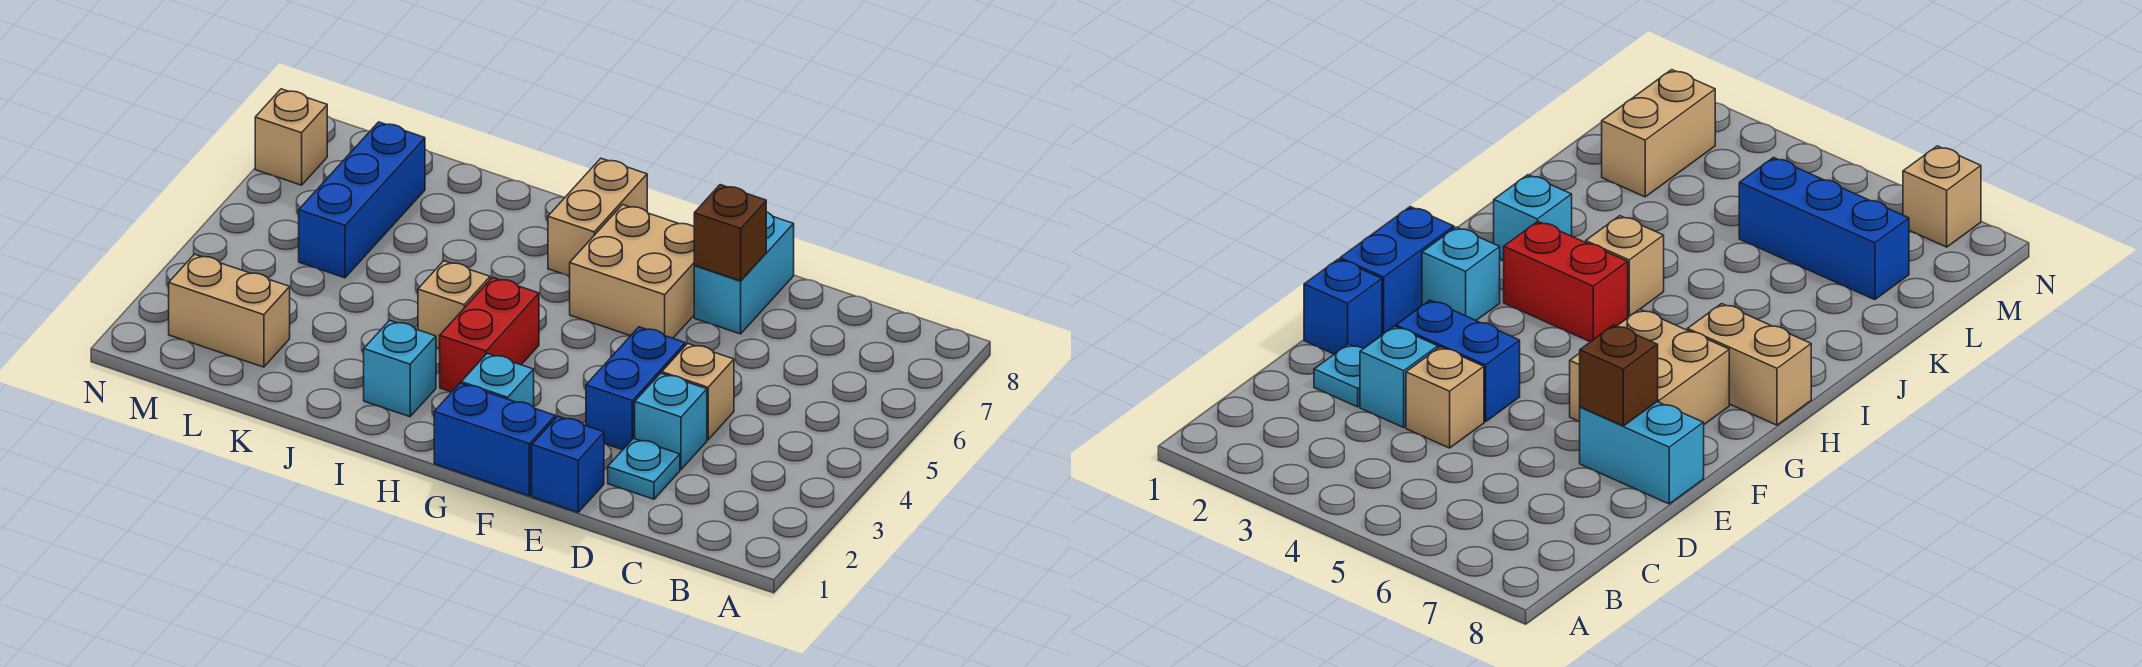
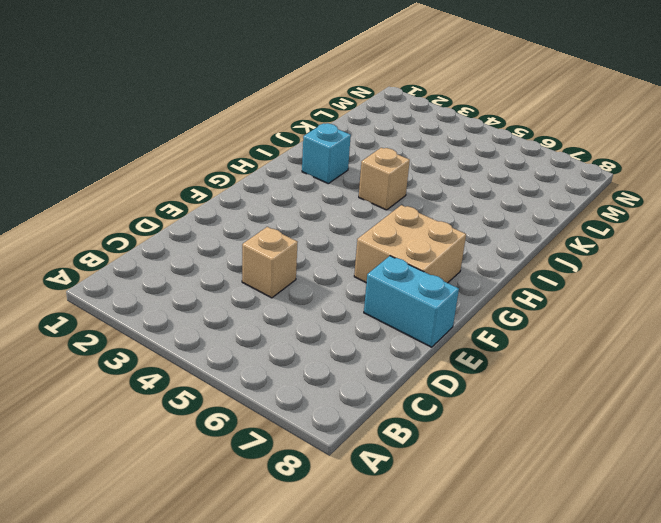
none -> cyan 1x1 plate [608,438,680,499]
none -> cyan 1x1 brick [635,373,707,469]
none -> blue 1x1 brick [532,416,604,512]

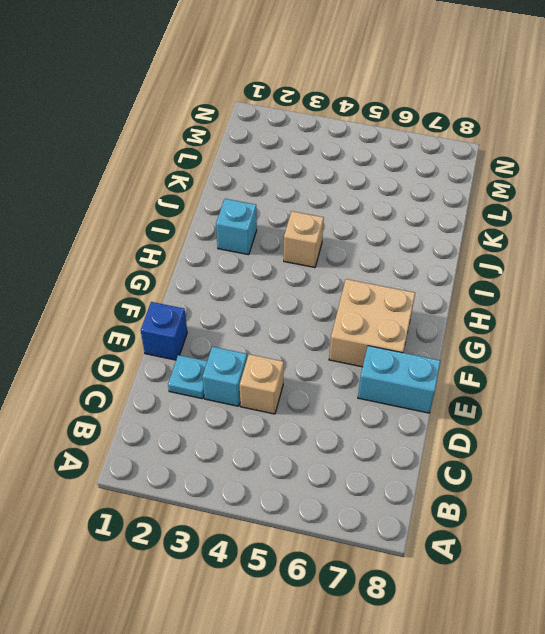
none -> blue 1x2 brick [586,327,685,450]
none -> blue 1x2 brick [434,383,555,496]
none -> cyan 1x1 brick [461,353,534,407]

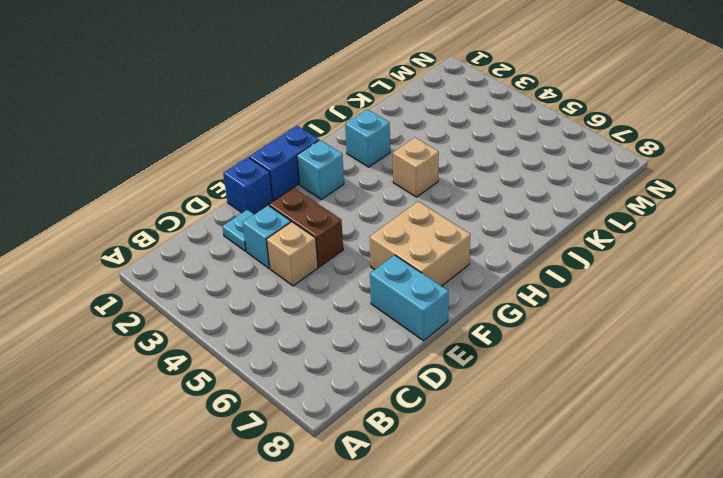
brown 1x2 brick [269,188,343,267] -> blue 1x2 brick [586,327,685,450]
none -> red 1x2 brick [440,277,539,392]
none -> tan 1x2 brick [548,158,647,276]
none -> tan 1x2 brick [169,254,290,367]

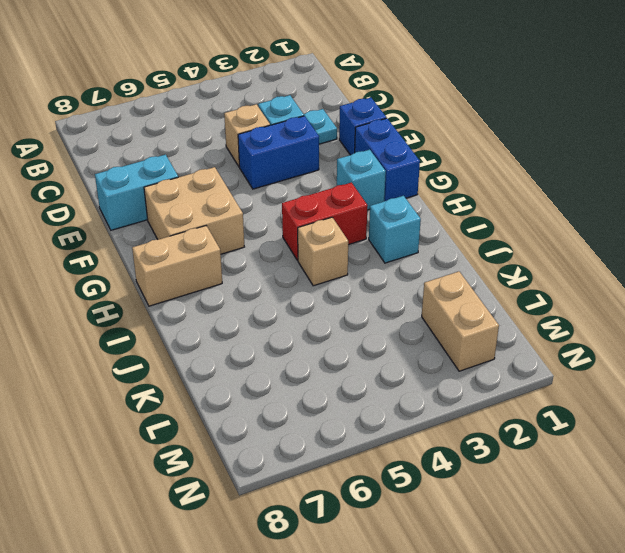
none -> blue 1x3 brick [299,122,425,278]
none -> tan 1x1 brick [255,89,327,185]
none -> brown 1x1 brick [694,185,766,281]

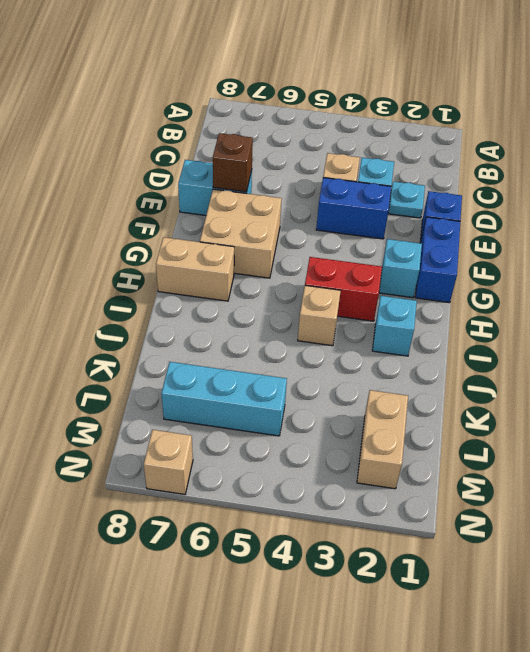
cyan 1x3 brick [161,362,287,436] -> blue 1x3 brick [299,122,425,278]

